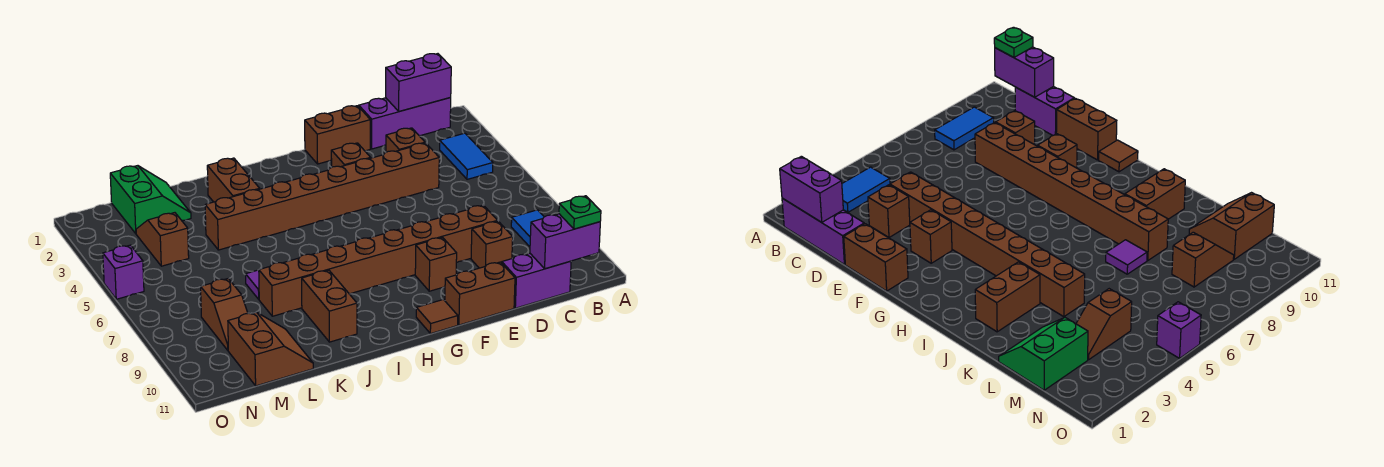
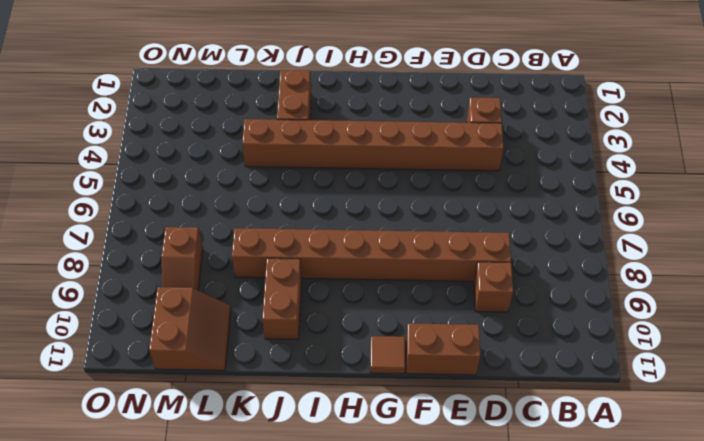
none -> purple 1x3 brick [359,98,451,149]
none -> blue 1x2 tile [440,133,493,179]
none -> blue 1x2 tile [511,210,544,247]

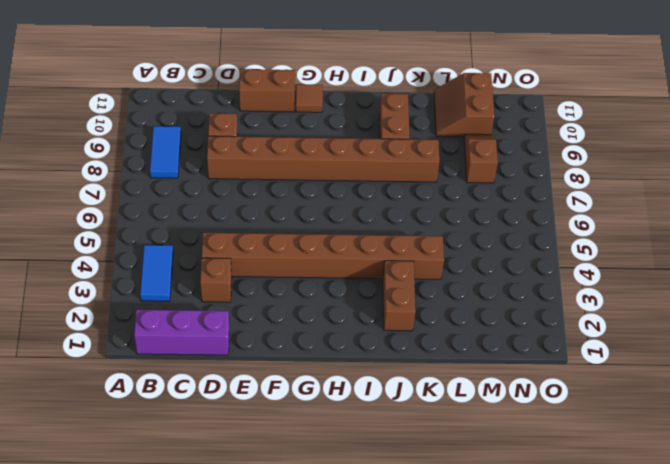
none -> purple 1x2 brick [502,253,571,308]
none -> brown 1x2 brick [305,106,370,164]
none -> brown 1x1 brick [331,143,370,167]

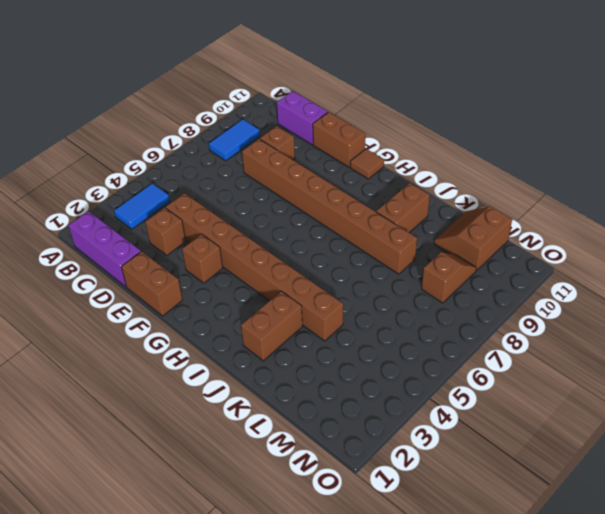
none -> brown 1x1 brick [415,237,457,291]
none -> purple 1x1 tile [246,270,259,299]
none -> green 2x2 slope [110,166,191,233]

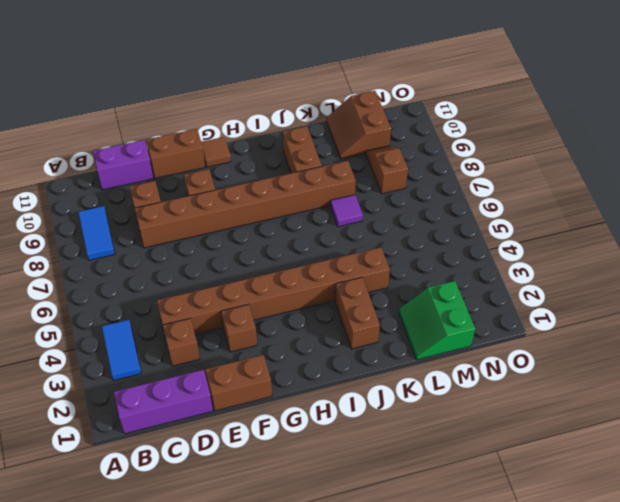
none -> brown 1x2 slope [136,213,189,266]
none -> purple 1x1 brick [103,245,144,299]
none -> purple 1x2 brick [386,54,451,111]

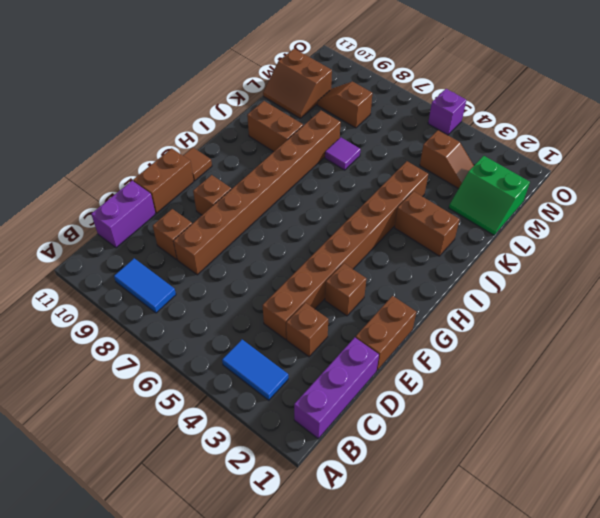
none -> purple 1x2 brick [386,54,451,111]
none -> purple 1x2 brick [530,214,600,269]
none -> green 1x1 plate [559,196,601,229]

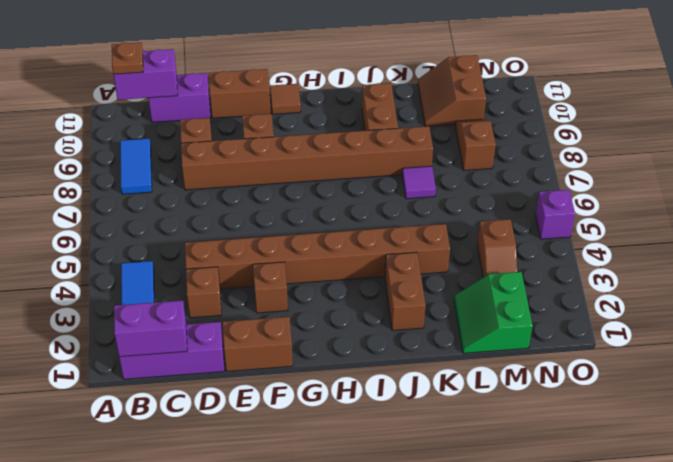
brown 1x1 plate [112,42,143,74] -> green 1x1 plate [559,196,601,229]

